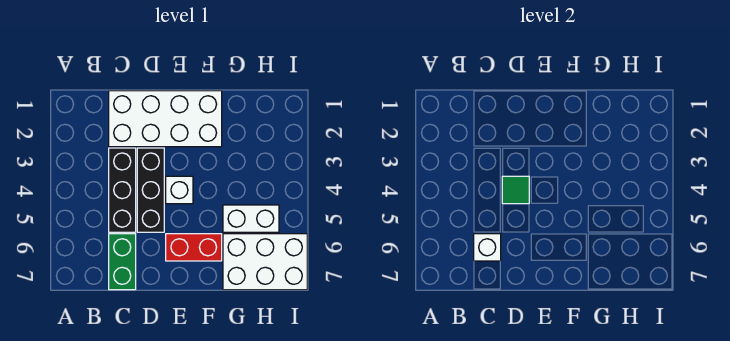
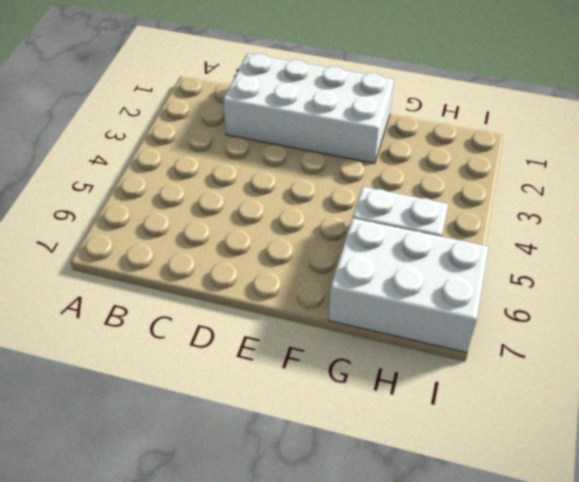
none -> black 1x3 brick [109,148,136,232]
none -> green 1x2 brick [109,234,136,290]

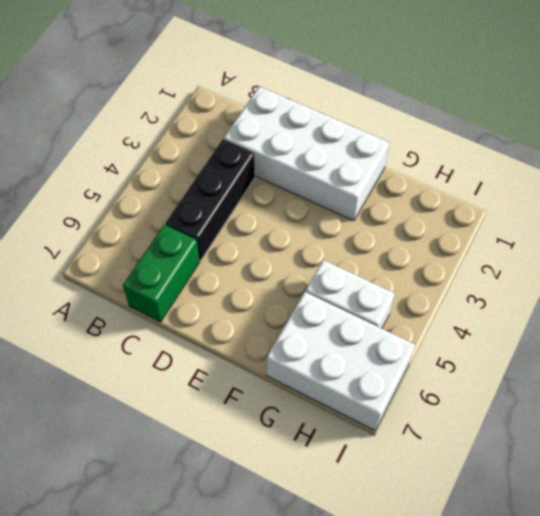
none -> black 1x3 brick [137,148,164,232]
none -> white 1x1 brick [166,176,193,204]

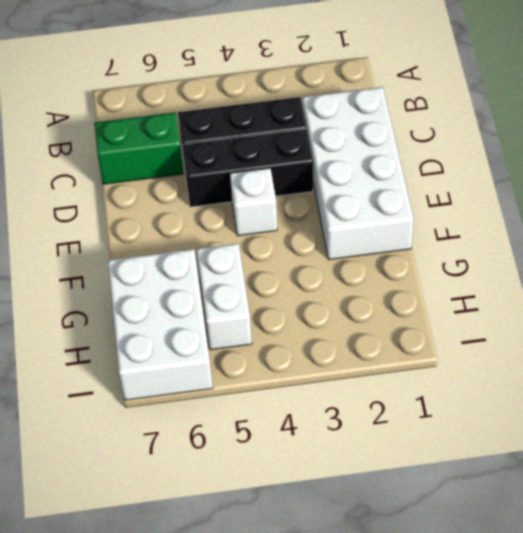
none -> red 1x2 brick [166,234,222,261]
none -> white 1x1 brick [474,234,501,261]

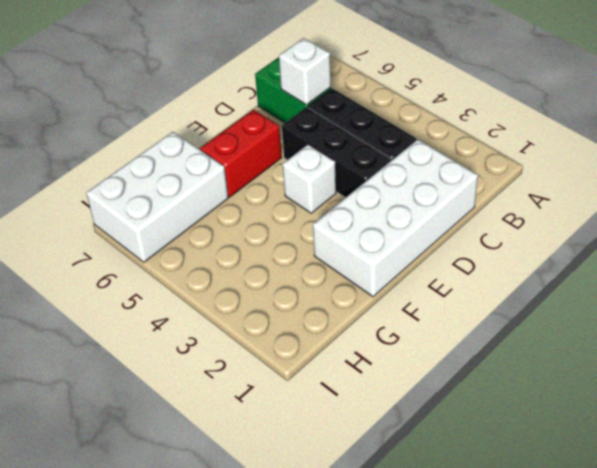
none -> white 1x2 brick [223,205,279,232]
none -> green 1x1 tile [502,176,529,204]

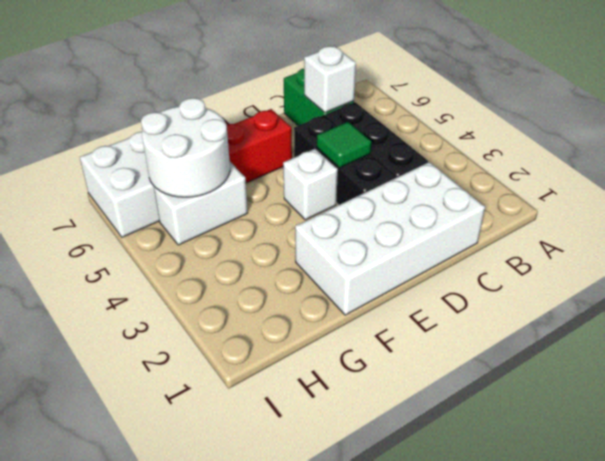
white 2x2 round brick [141,98,230,197] -> none

